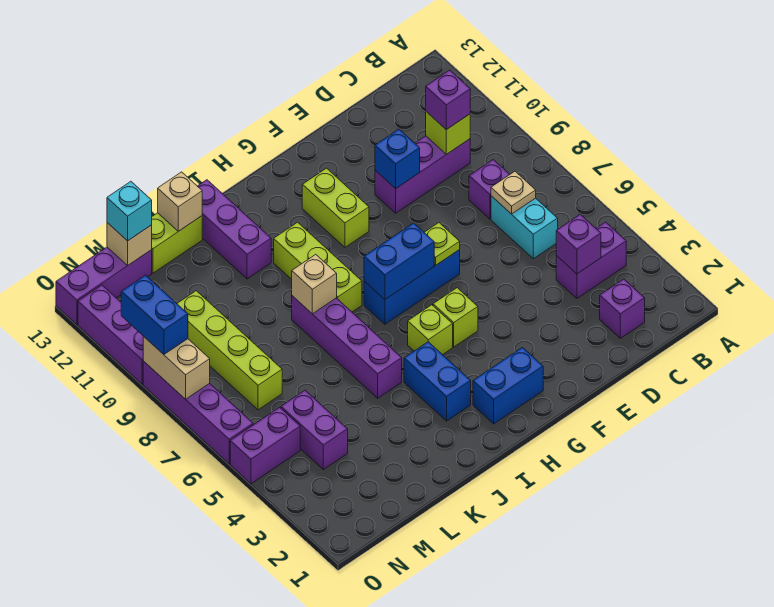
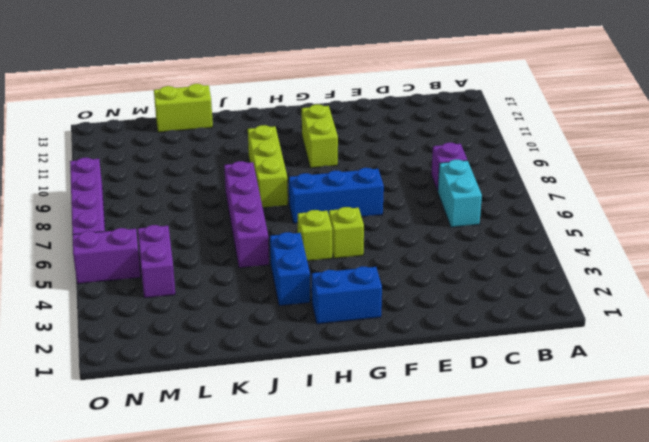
none -> purple 1x2 brick [556,222,626,298]
none -> purple 1x1 brick [600,279,645,338]
none -> purple 1x3 brick [375,136,470,213]
none -> purple 1x3 brick [198,180,271,279]

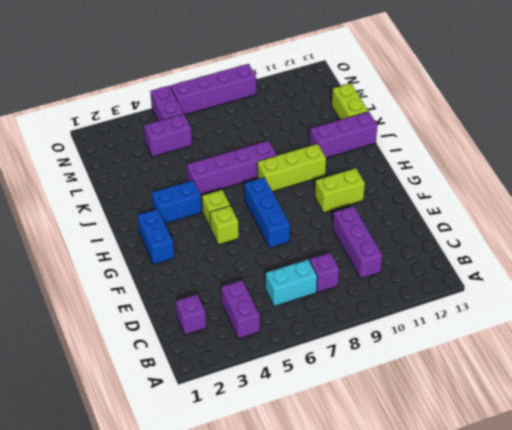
none -> lime 1x4 brick [177,291,282,410]
none -> purple 1x3 brick [56,247,152,324]
none -> purple 1x3 brick [78,285,143,384]
none -> purple 1x1 brick [556,214,601,274]

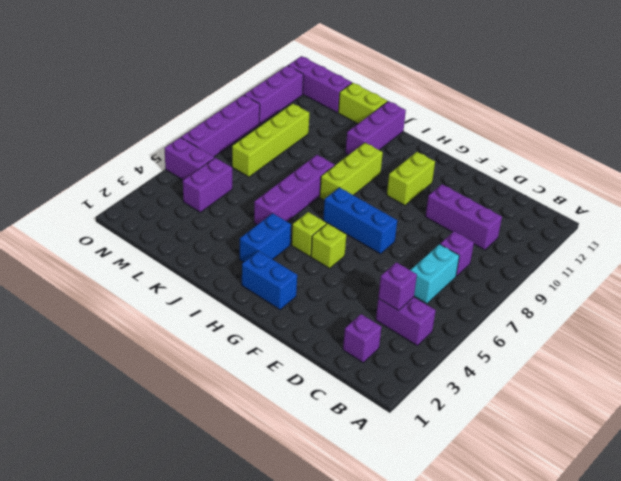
none -> tan 1x1 plate [491,171,536,214]
none -> lime 1x1 brick [426,112,470,154]
none -> blue 1x1 brick [375,129,420,189]
none -> lime 1x1 plate [424,223,460,265]

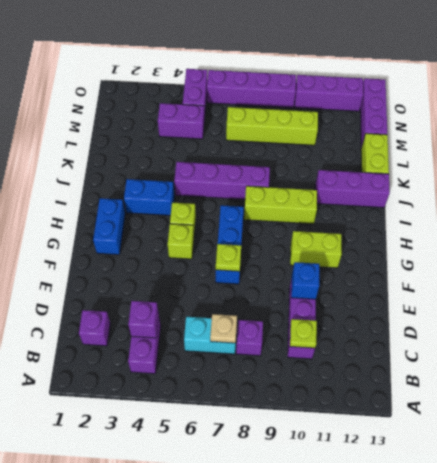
lime 1x1 plate [290,319,317,348] -> lime 1x1 brick [426,112,470,154]
none -> blue 1x2 brick [364,223,434,299]
none -> tan 1x1 brick [292,254,337,314]
none -> tan 1x1 brick [158,172,202,231]
none -> tan 1x1 brick [107,223,152,265]

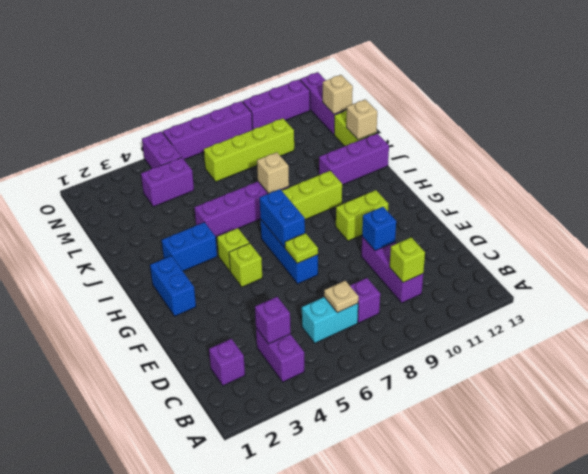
none -> tan 1x2 brick [143,336,210,399]
none -> purple 1x1 brick [426,70,470,130]
none -> cyan 1x1 brick [107,181,152,241]
none -> blue 1x2 brick [121,275,188,354]

